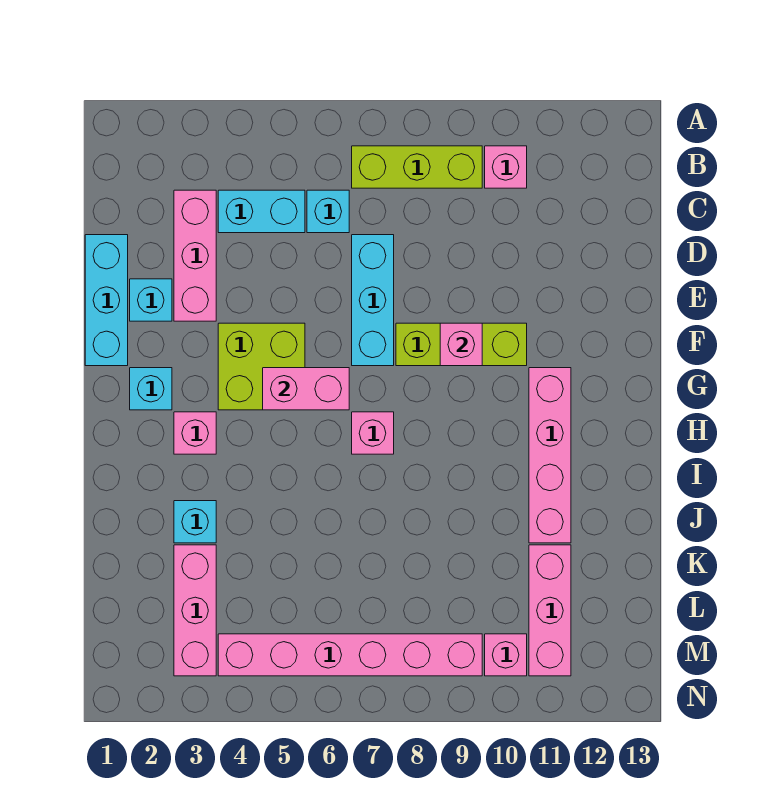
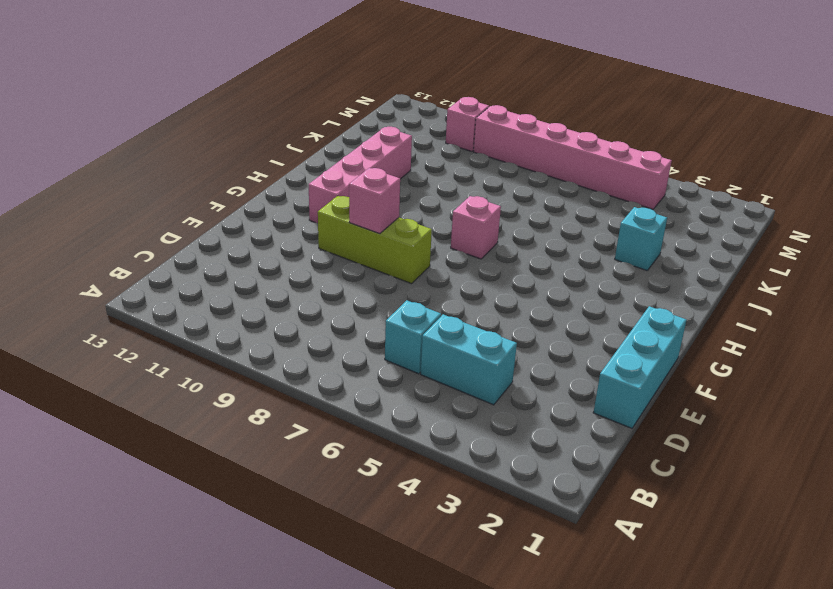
none -> lime 1x3 brick [352,146,482,188]
none -> pink 1x1 brick [485,146,527,188]
none -> pink 1x3 brick [174,190,216,321]

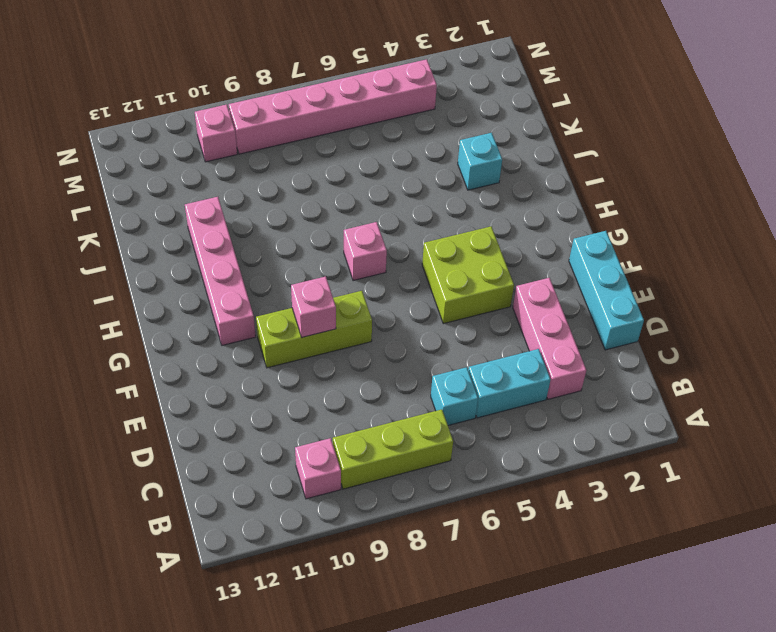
none -> cyan 1x3 brick [352,235,394,366]
none -> cyan 1x1 brick [130,279,172,321]
none -> cyan 1x1 brick [130,368,172,410]

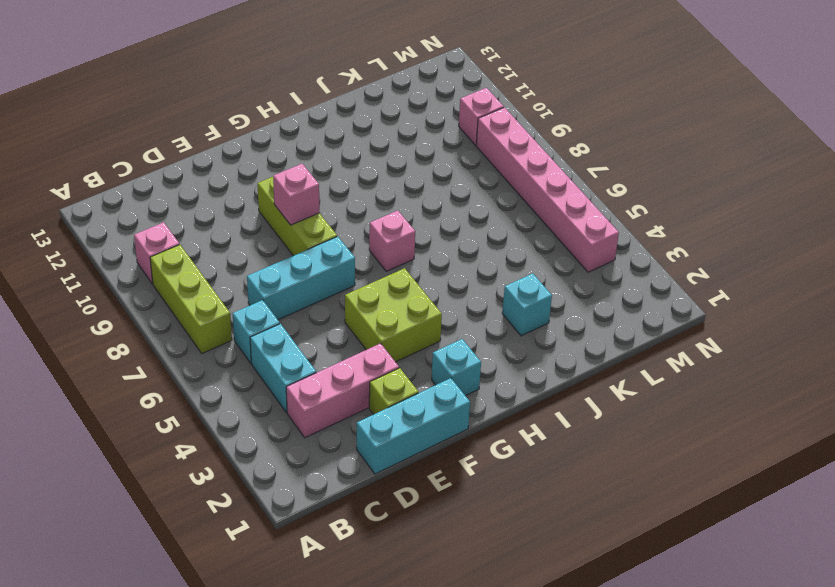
lime 1x1 brick [369,368,418,415] -> cyan 1x1 brick [130,279,172,321]
none -> pink 1x4 brick [529,368,571,543]
none -> pink 1x1 brick [174,412,216,454]
none -> pink 1x3 brick [174,545,216,676]

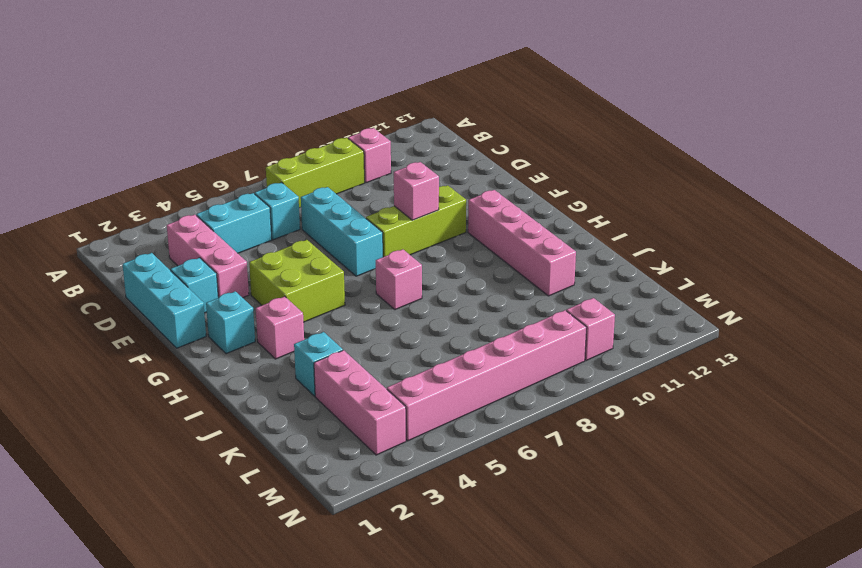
none -> pink 1x3 brick [529,545,571,676]
none -> pink 1x2 brick [263,368,349,410]

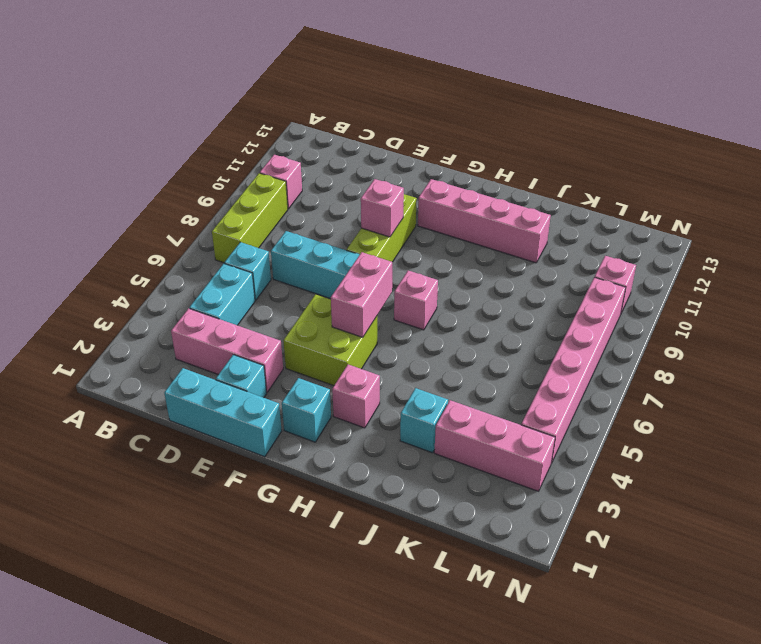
none -> pink 1x3 brick [529,545,571,676]

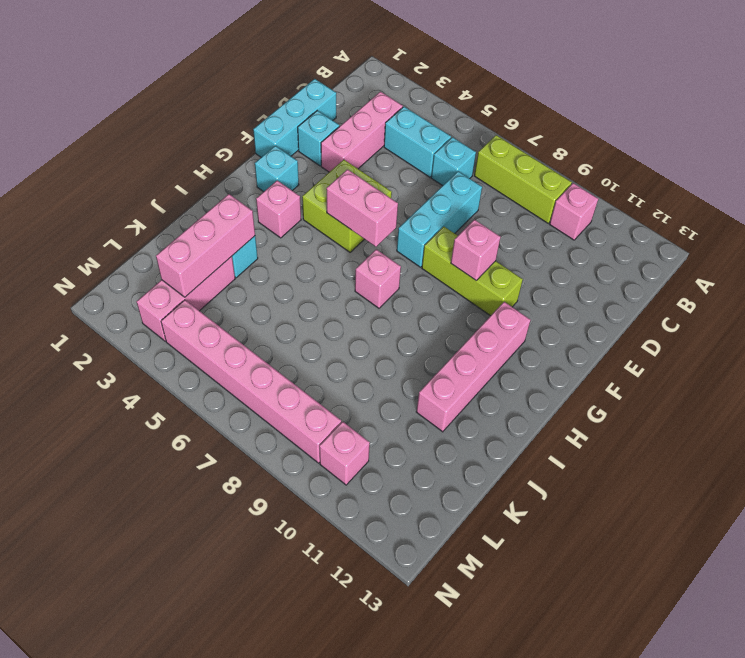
pink 1x3 brick [156,194,255,297] -> pink 1x3 brick moved to [529,545,571,676]

